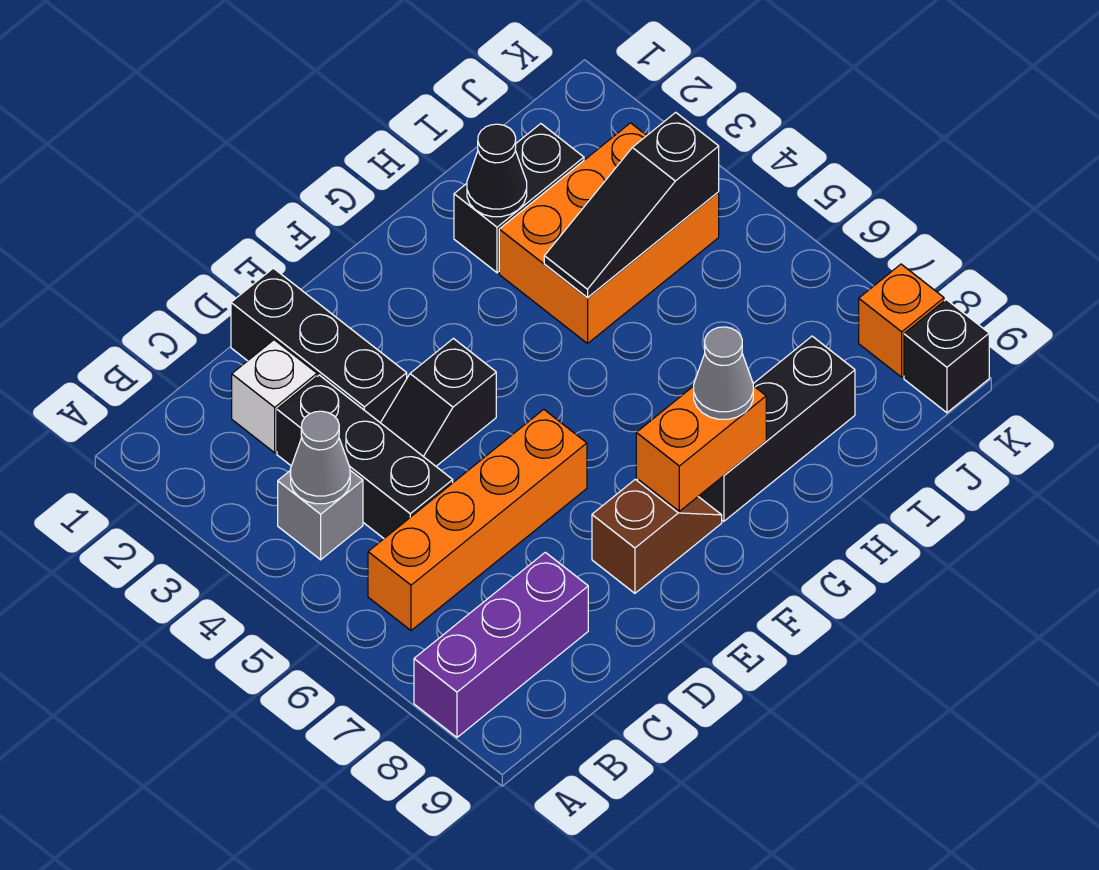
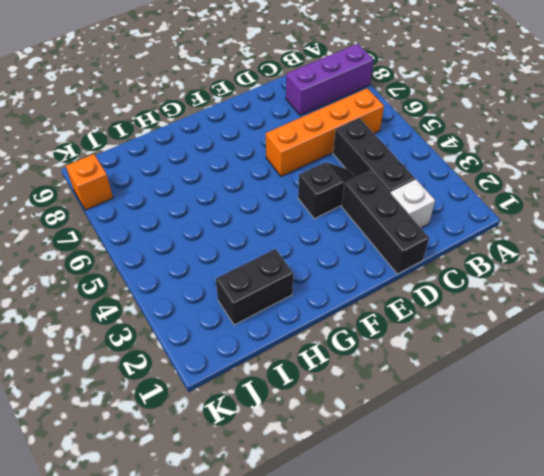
none -> grey 1x1 brick [278,470,363,560]
none -> brown 1x2 slope [592,479,722,593]
none -> black 1x3 brick [698,336,855,521]

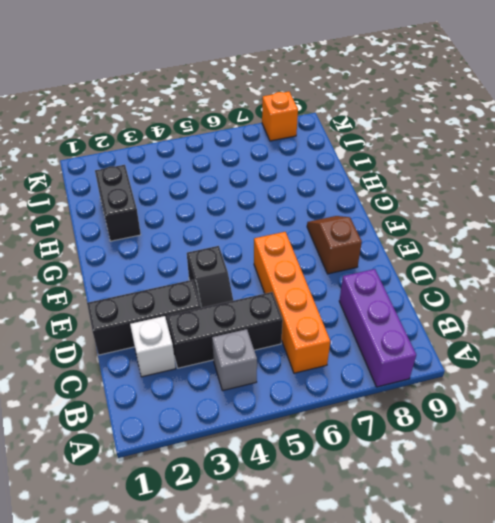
none -> black 1x3 brick [698,336,855,521]
none -> orange 2x3 brick [499,123,719,344]
none -> black 1x1 brick [904,300,989,413]

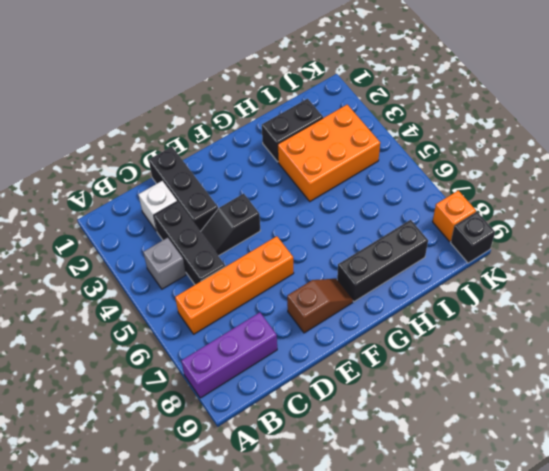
none -> grey 1x1 cone [290,411,350,504]
none -> orange 1x2 brick [636,386,766,511]
none -> black 1x1 cone [467,124,527,217]

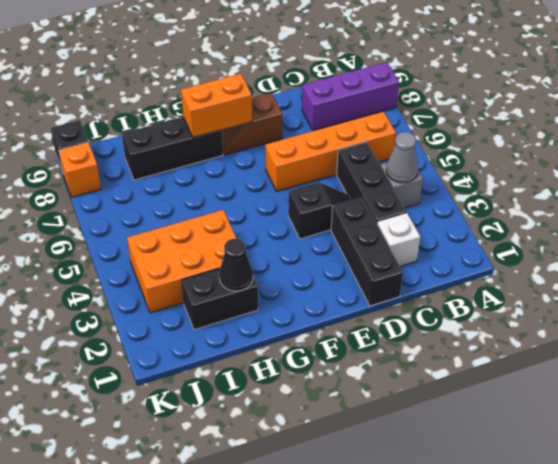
none -> black 1x3 slope [544,112,719,298]
none -> grey 1x1 cone [694,327,753,419]

